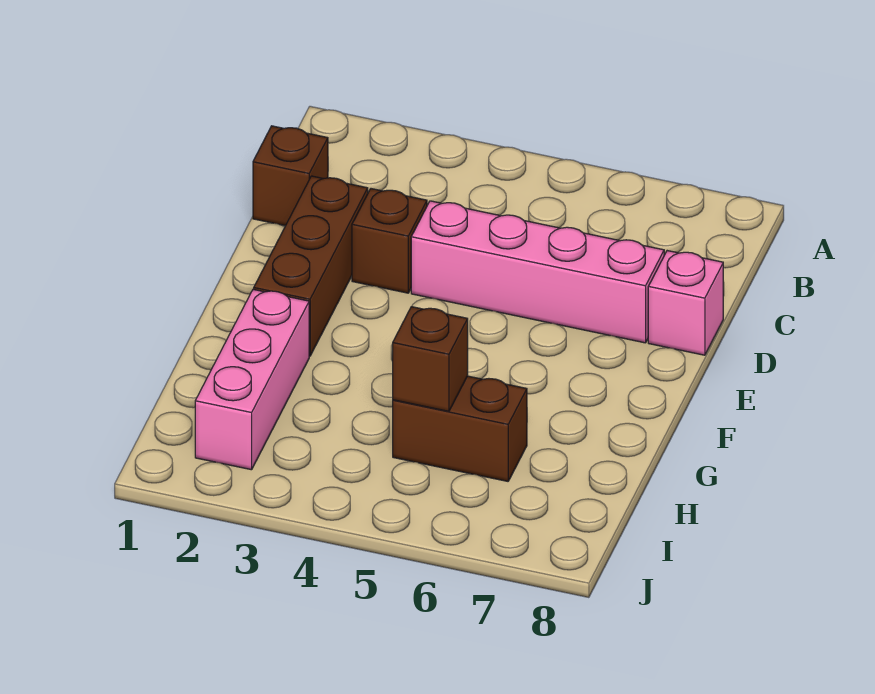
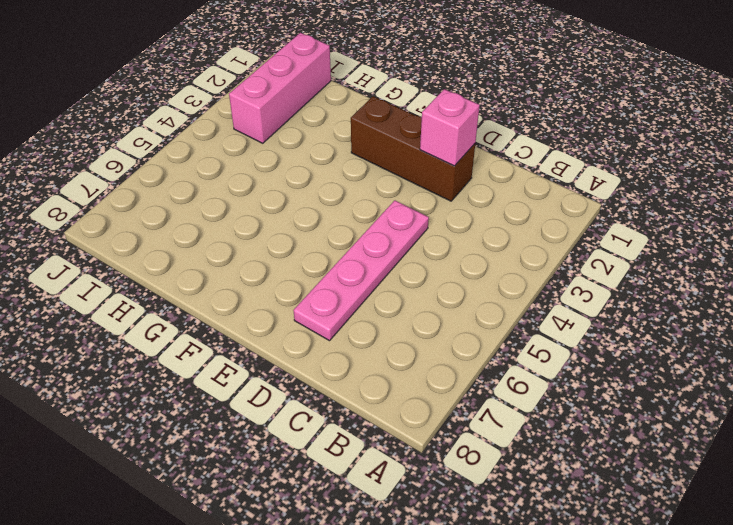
pink 1x1 brick [420,89,480,166] -> pink 1x1 brick moved to [648,251,723,355]
pink 1x4 plate [293,200,429,341] -> pink 1x4 brick [411,201,664,343]
pink 1x3 brick [229,33,331,143] -> pink 1x3 brick turned to [195,289,309,470]
none -> brown 1x1 brick [253,126,328,226]
none -> brown 1x1 brick [352,189,427,293]

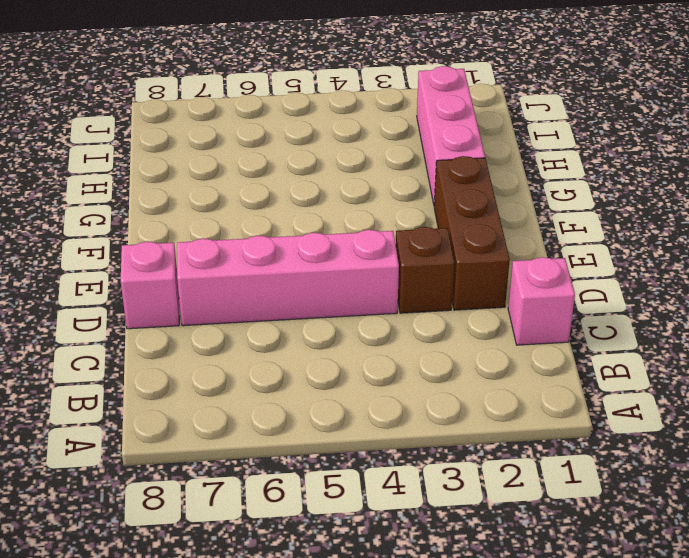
pink 1x1 brick [508,257,575,345] -> brown 1x1 brick [253,126,328,226]
none -> brown 1x2 brick [393,376,527,481]
none -> brown 1x1 brick [393,307,468,411]

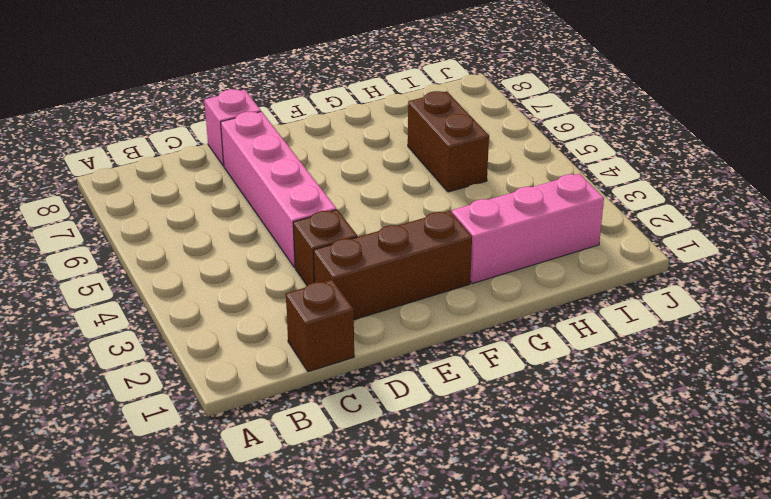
none -> brown 1x1 brick [393,307,468,411]

